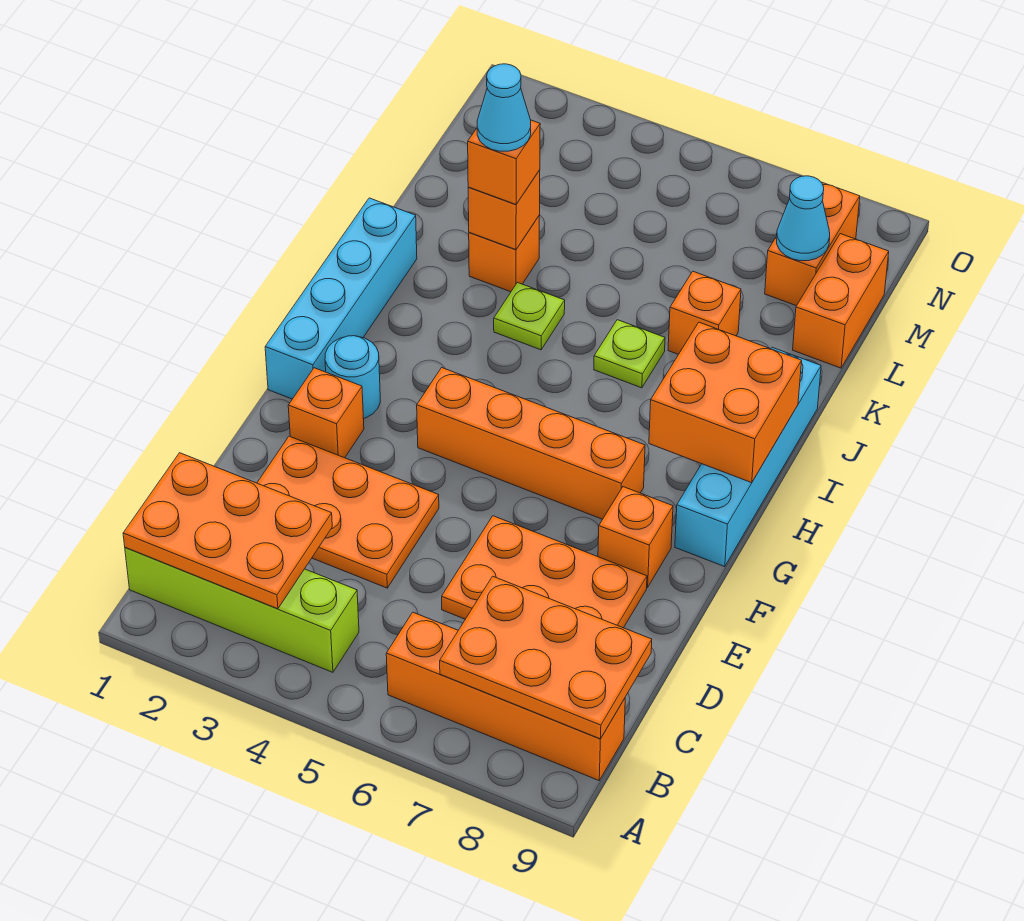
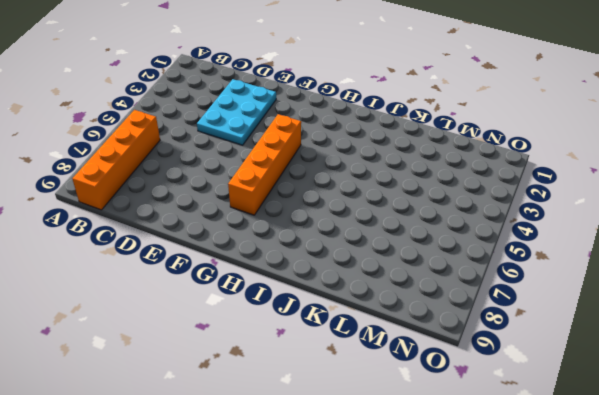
cyan 2x3 plate [197,79,276,145] -> orange 2x3 plate [257,436,439,588]
none -> lime 1x4 brick [125,547,359,672]
none -> orange 2x3 plate [442,516,647,628]
none -> orange 1x1 brick [288,368,364,458]

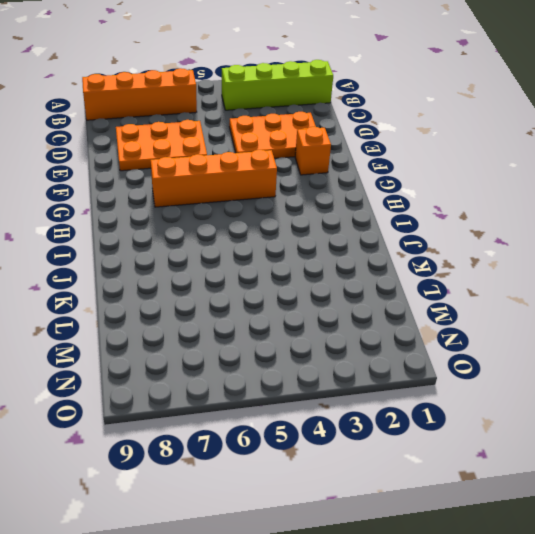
none -> orange 1x1 brick [598,487,673,587]
none -> cyan 1x4 brick [265,198,417,399]
none -> cyan 1x1 round brick [325,336,380,419]

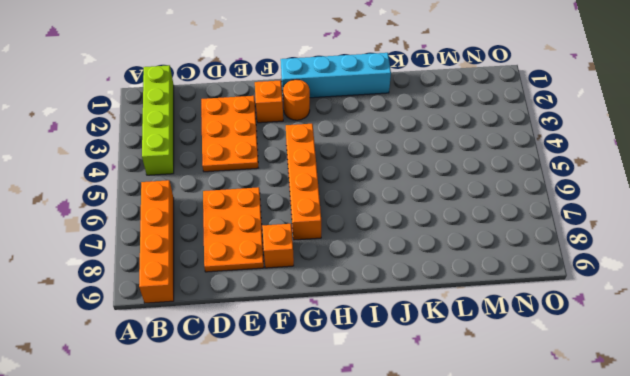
orange 1x1 round brick [283,80,310,120] -> cyan 1x1 round brick [325,336,380,419]
none -> cyan 1x4 brick [675,347,821,567]
none -> lime 1x1 plate [494,283,565,350]
none -> lime 1x1 plate [594,320,665,388]

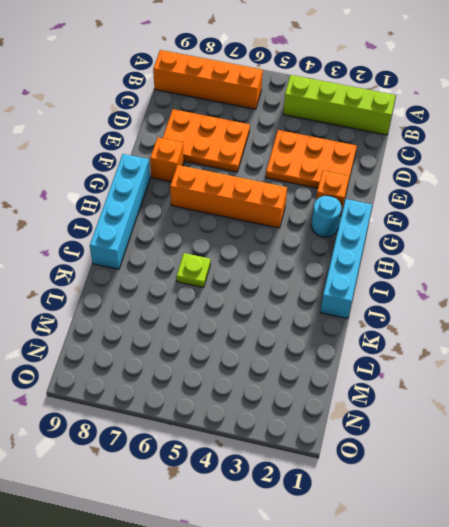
none -> lime 1x1 plate [494,283,565,350]
none -> orange 1x1 brick [469,215,540,292]
none -> orange 1x1 brick [668,272,741,354]

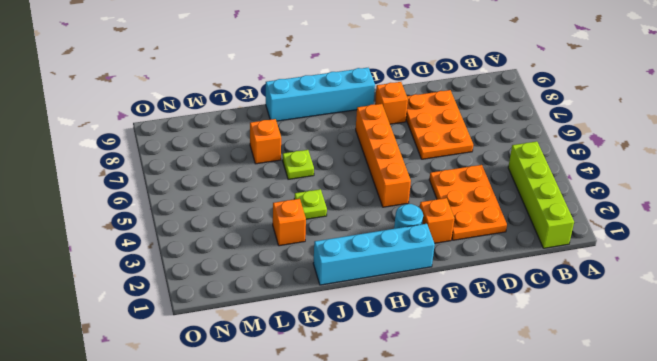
none -> orange 1x4 brick [386,612,625,780]
none -> orange 1x2 brick [793,234,889,368]
none -> orange 1x2 brick [765,182,860,306]

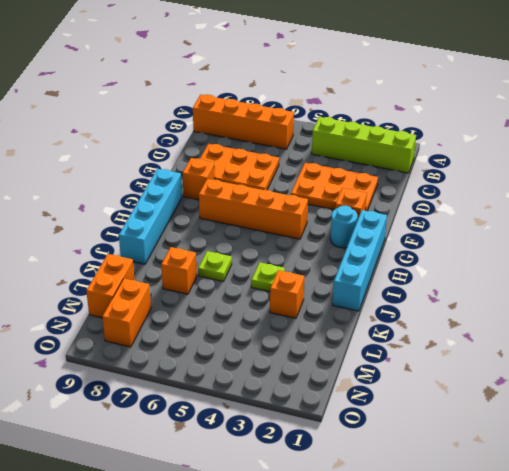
none -> orange 2x3 plate [123,453,332,609]
none -> orange 2x3 plate [440,576,652,739]
none -> orange 2x2 brick [649,322,802,483]

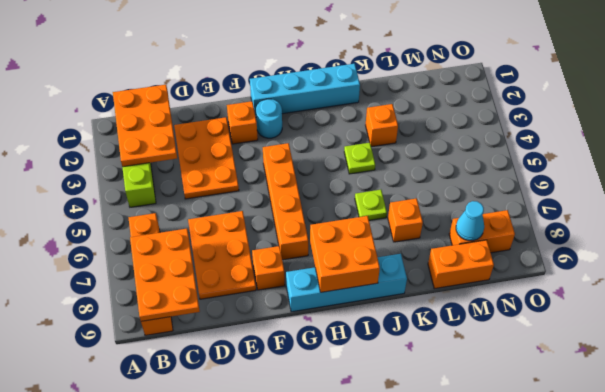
none -> orange 1x1 brick [468,170,540,250]
none -> orange 1x1 brick [468,120,540,204]
none -> cyan 1x1 cone [477,64,531,151]

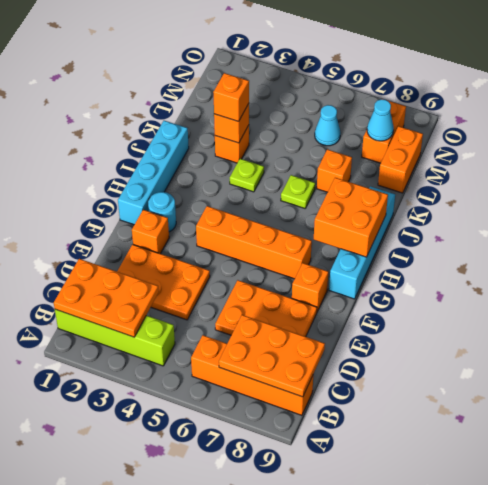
cyan 1x1 cone [315,105,340,146] -> cyan 1x1 cone moved to [477,64,531,151]

